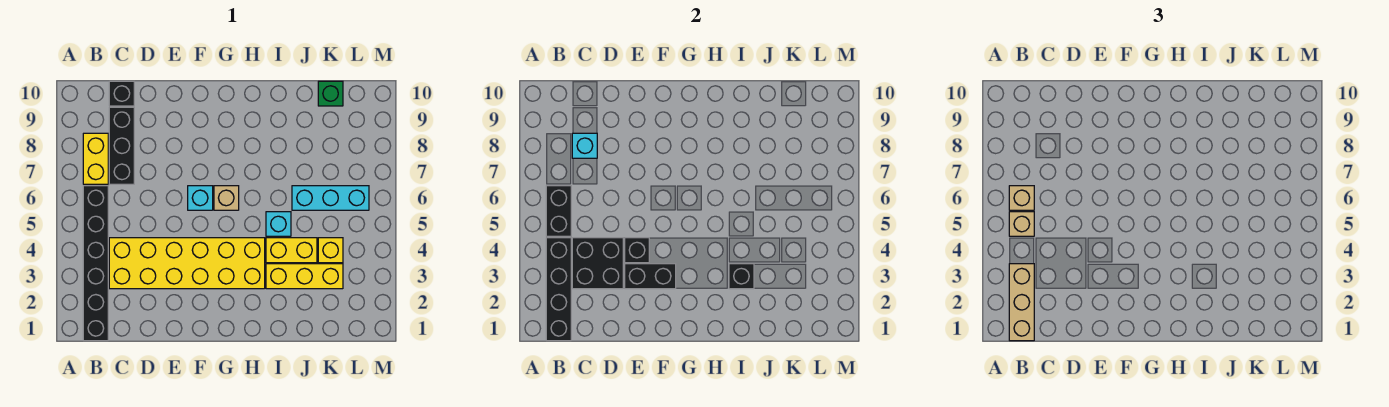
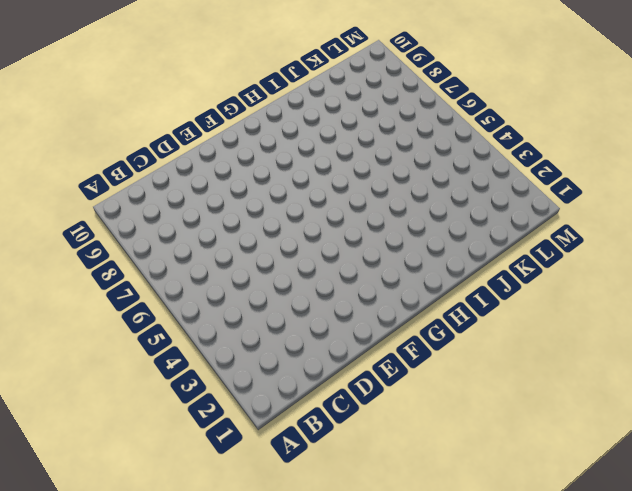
none -> black 1x6 brick [83,186,108,341]
none -> yellow 1x2 brick [83,133,108,184]
none -> yellow 2x6 brick [109,238,265,289]

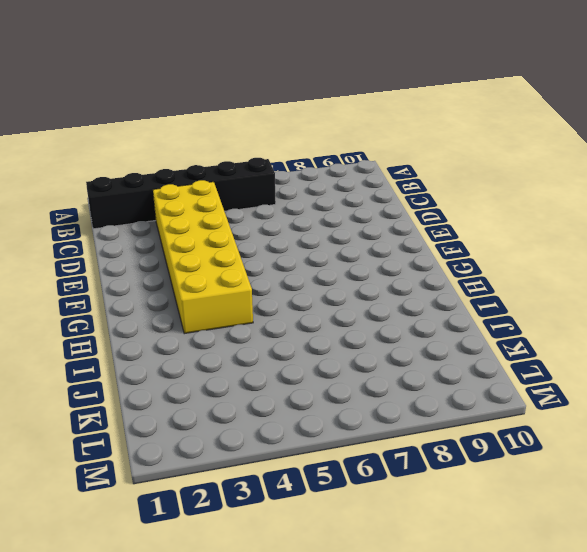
none -> yellow 1x2 brick [83,133,108,184]
none -> black 1x3 brick [109,107,134,184]
none -> black 1x1 brick [109,81,134,106]

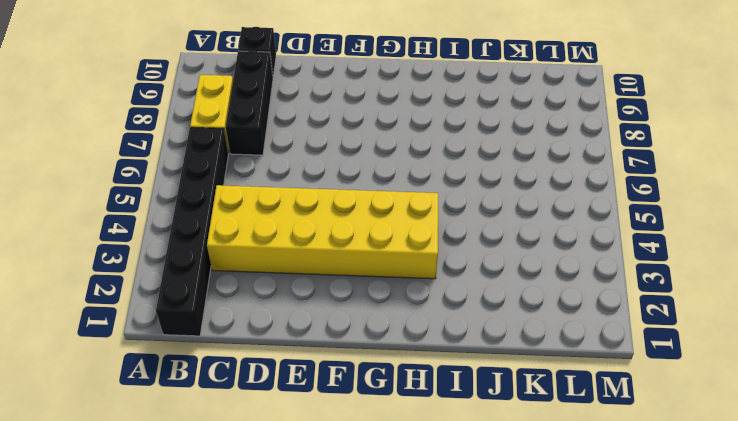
none -> cyan 1x1 brick [188,186,213,210]
none -> tan 1x1 brick [214,186,239,210]
none -> yellow 1x3 brick [266,264,343,289]

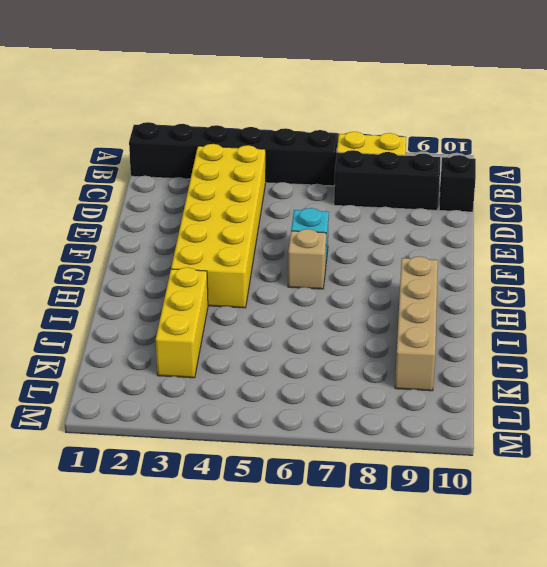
tan 1x4 brick [395,256,438,391] -> none
none -> yellow 1x2 brick [266,238,317,263]
none -> cyan 1x1 brick [266,212,291,236]
none -> cyan 1x3 brick [292,186,369,210]

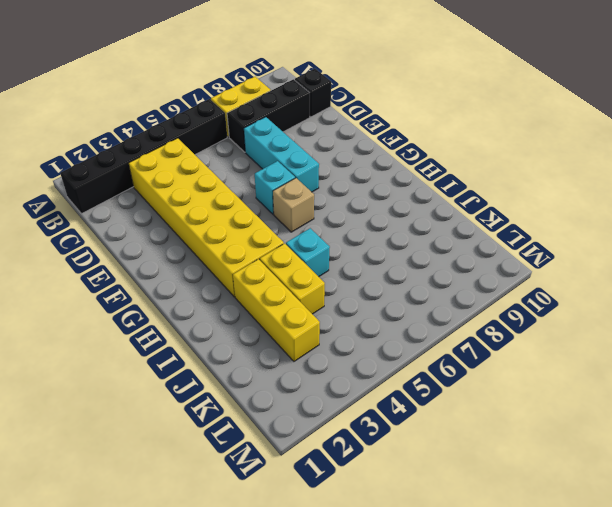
cyan 1x3 brick [244,117,319,192] -> cyan 1x3 brick moved to [292,186,369,210]
none -> yellow 1x1 brick [318,238,343,263]
none -> green 1x1 brick [318,81,343,106]
none -> black 1x4 brick [546,238,571,341]

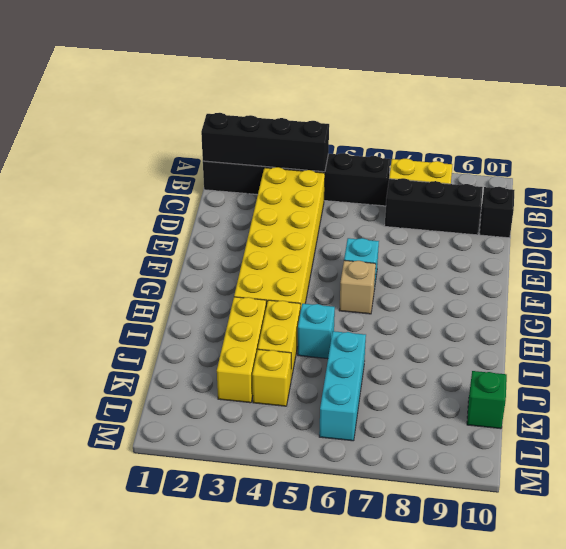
none -> black 1x2 brick [546,186,571,236]
none -> black 2x2 brick [572,238,623,289]
none -> cyan 1x1 brick [572,133,597,158]

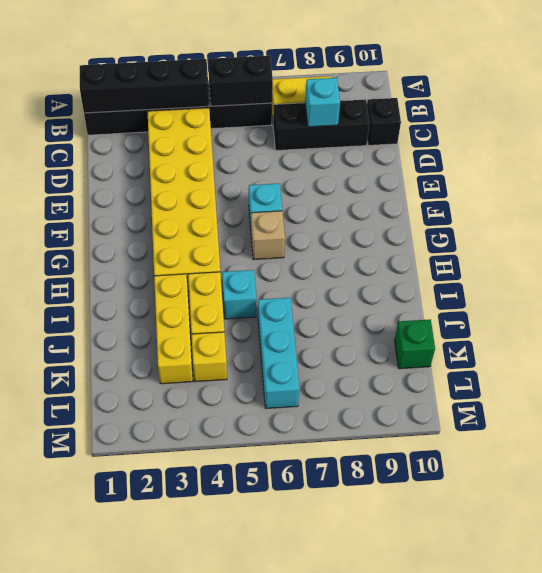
none -> black 2x2 brick [572,238,623,289]
none -> black 1x2 brick [625,264,676,289]
none -> black 1x1 brick [625,238,649,263]

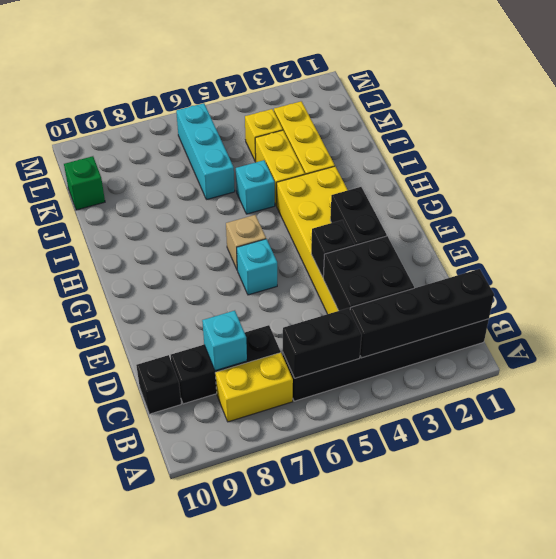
none -> black 1x1 brick [729,264,754,289]
none -> tan 1x3 brick [1009,264,1034,341]
none -> tan 1x1 brick [1009,212,1034,236]

